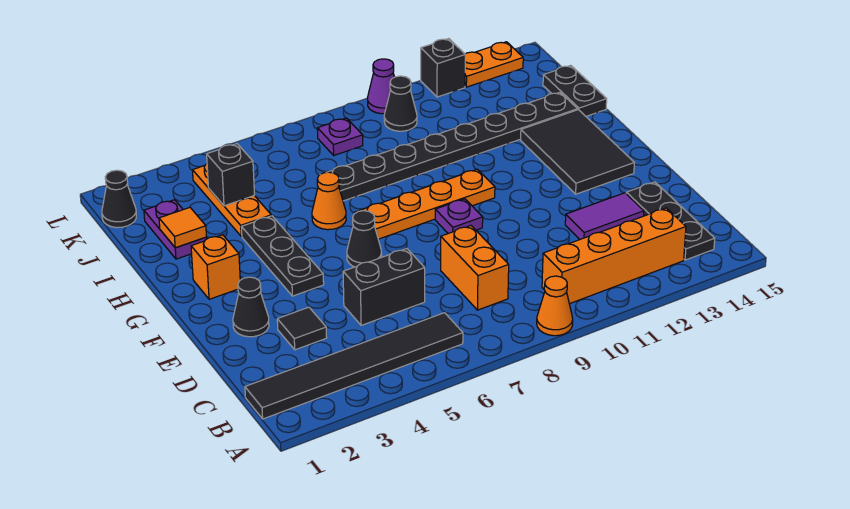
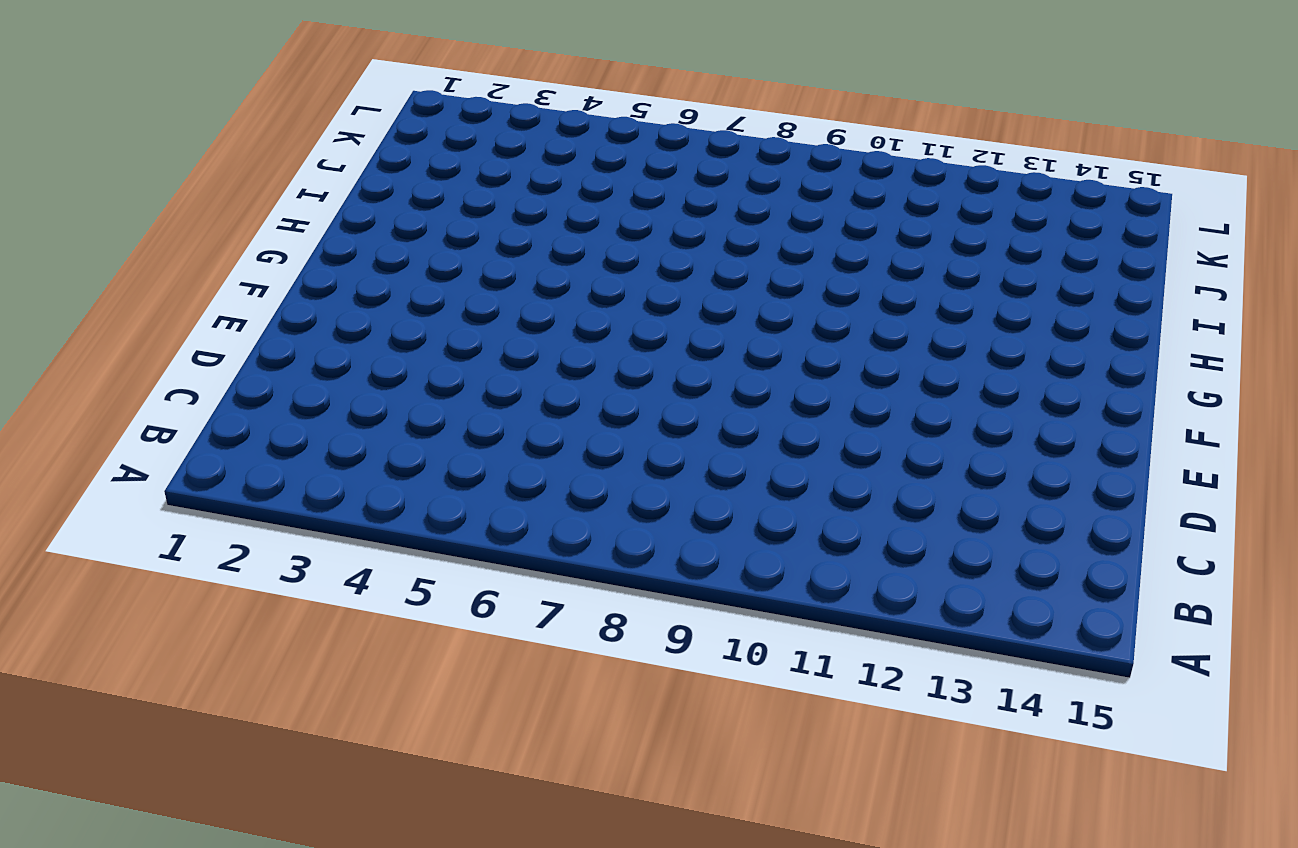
none -> orange 1x1 cone [537,276,573,336]
none -> black 1x6 tile [245,313,463,419]
none -> orange 1x4 brick [542,208,686,304]

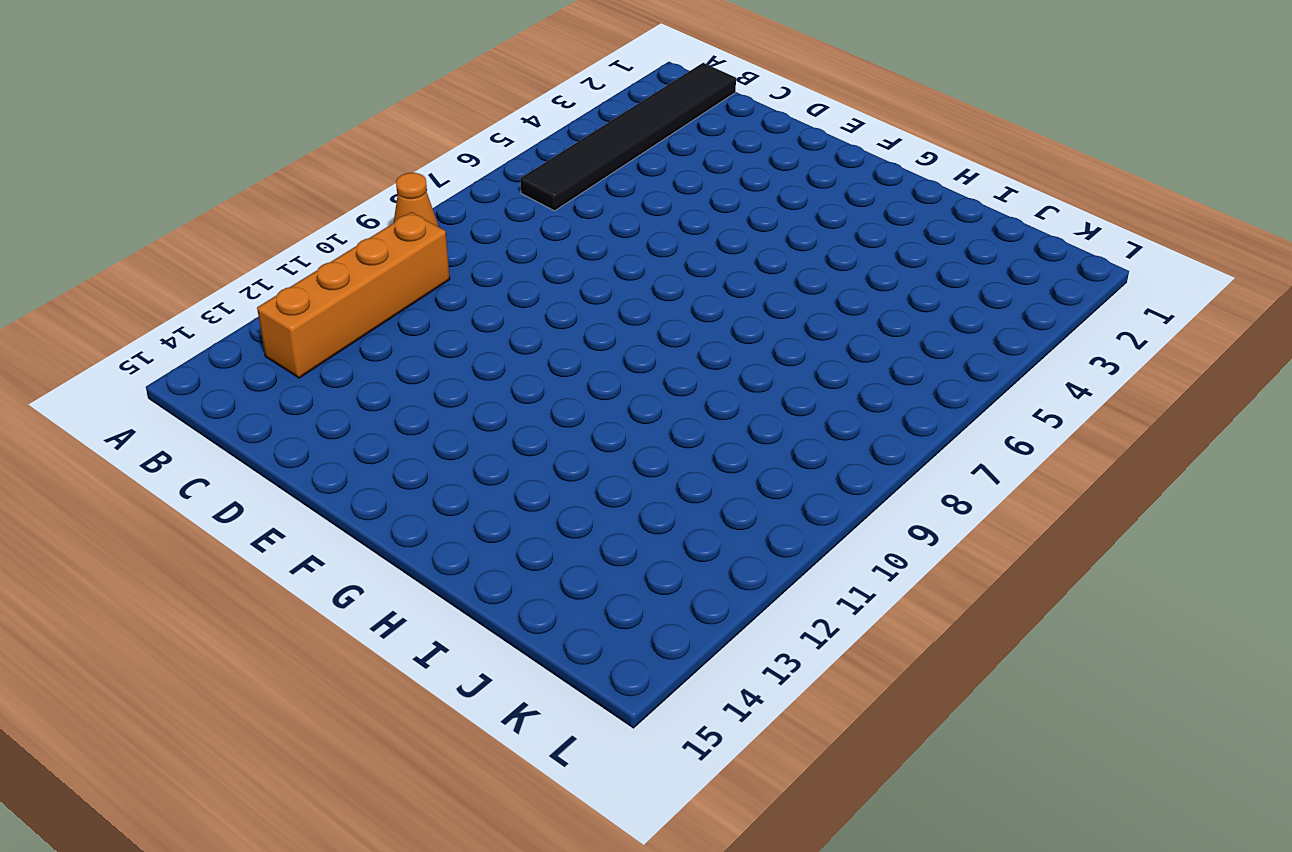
none -> black 1x3 plate [626,182,715,260]
none -> orange 1x2 brick [441,226,509,310]
none -> black 1x1 tile [277,307,327,350]

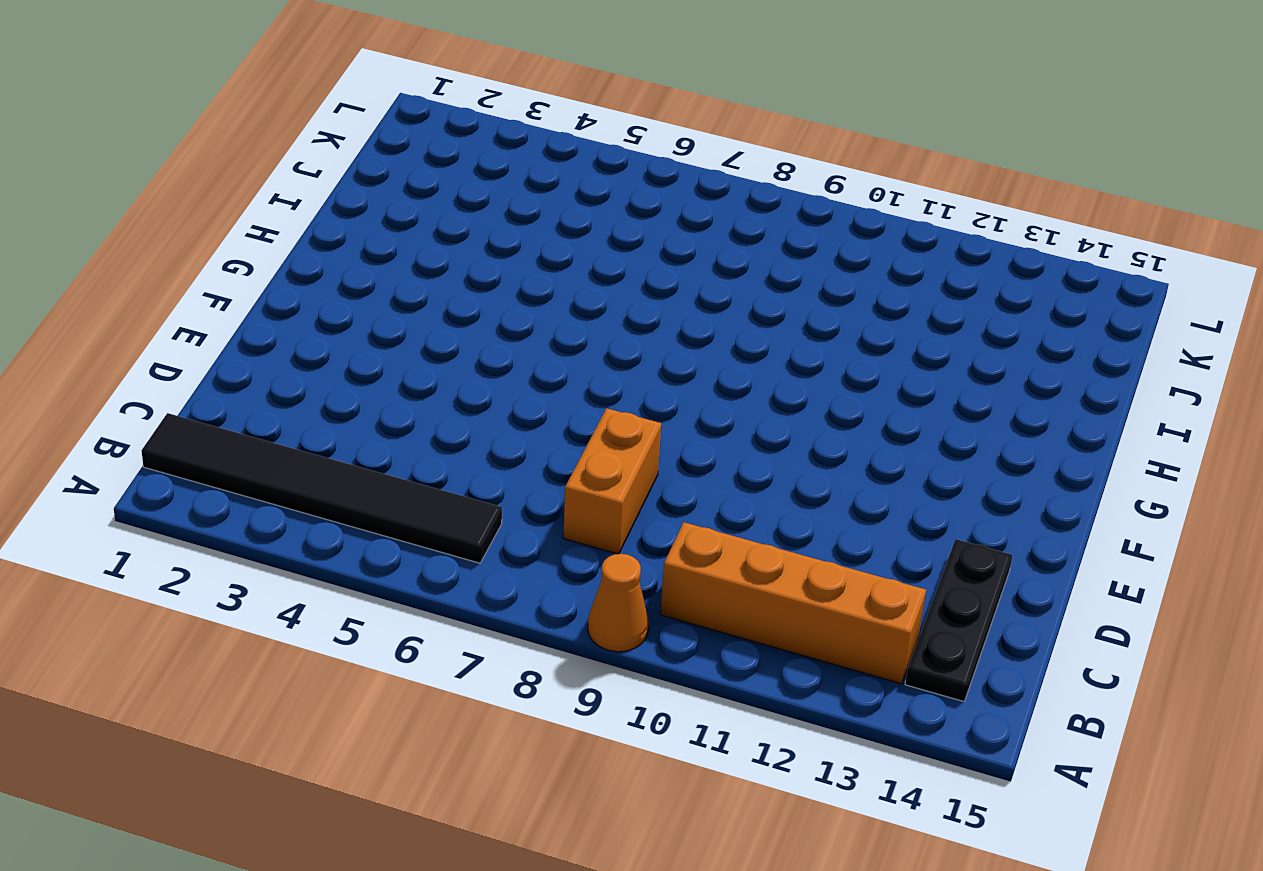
none -> black 1x1 tile [277,307,327,350]
none -> black 1x2 brick [343,248,425,325]
none -> purple 1x2 tile [565,193,644,239]

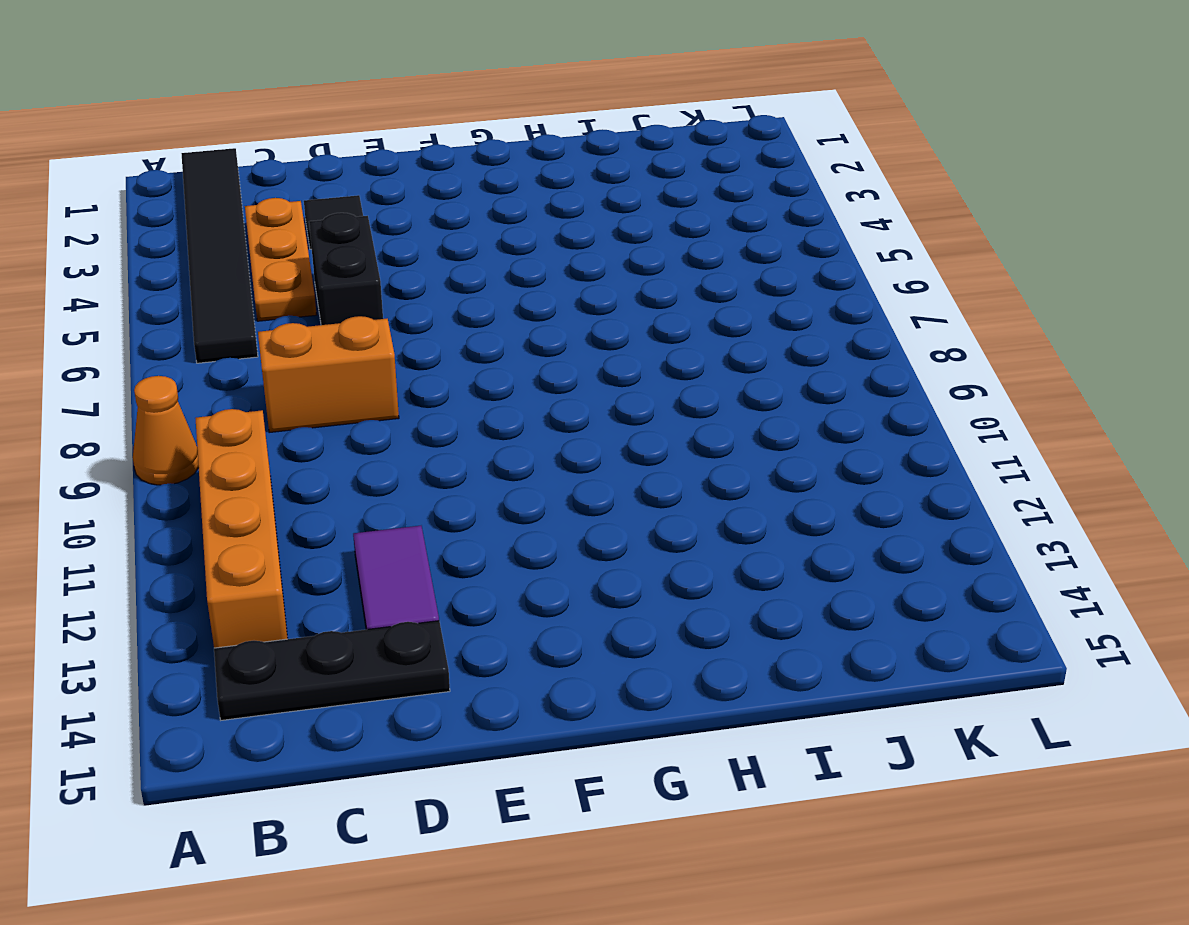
orange 1x3 plate [245,198,317,321] -> orange 1x3 plate turned to [192,164,271,236]
none -> black 1x1 cone [233,277,269,337]
none -> black 1x3 plate [241,216,324,296]
none -> black 1x1 cone [347,211,382,267]

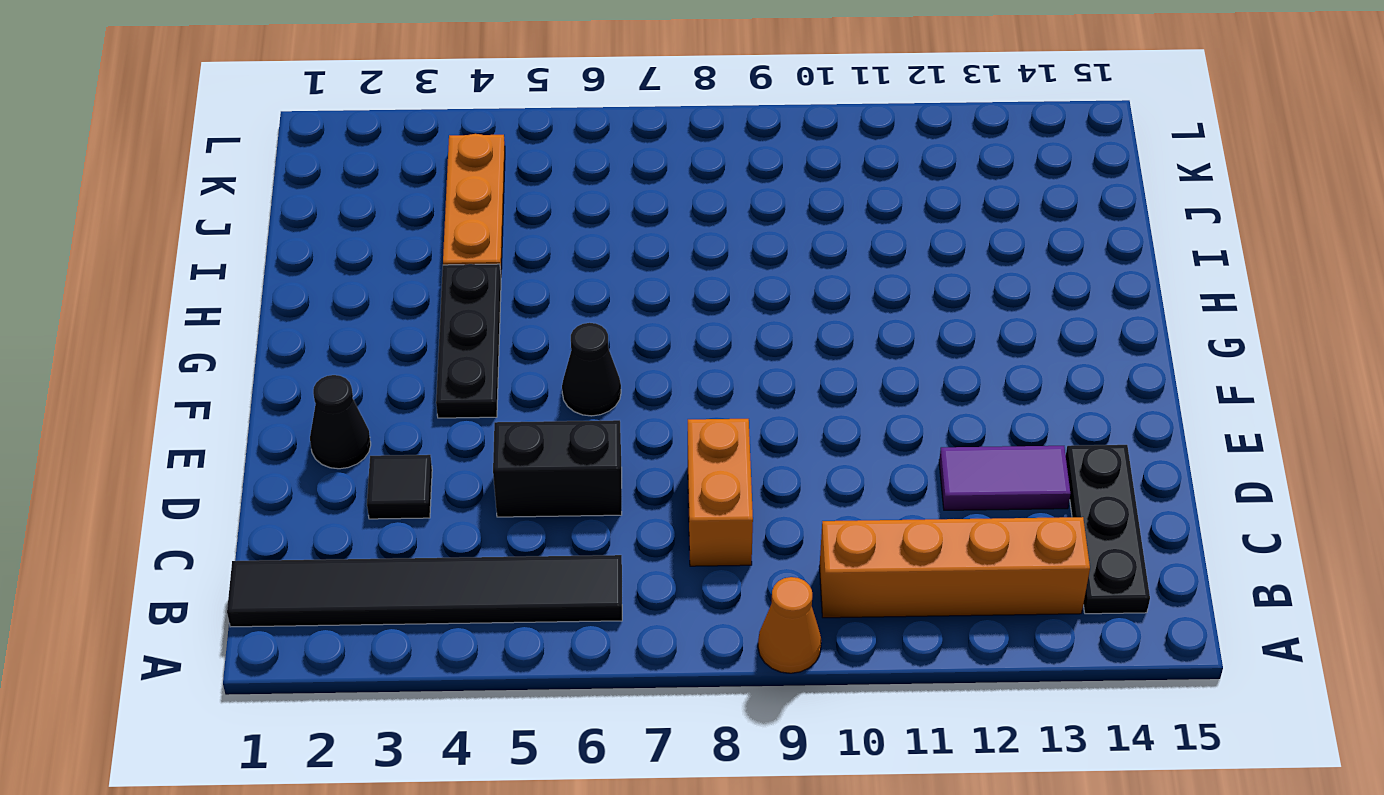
none -> purple 1x1 plate [435,199,483,233]
none -> black 2x3 tile [521,110,634,194]
none -> orange 1x1 brick [191,235,240,299]

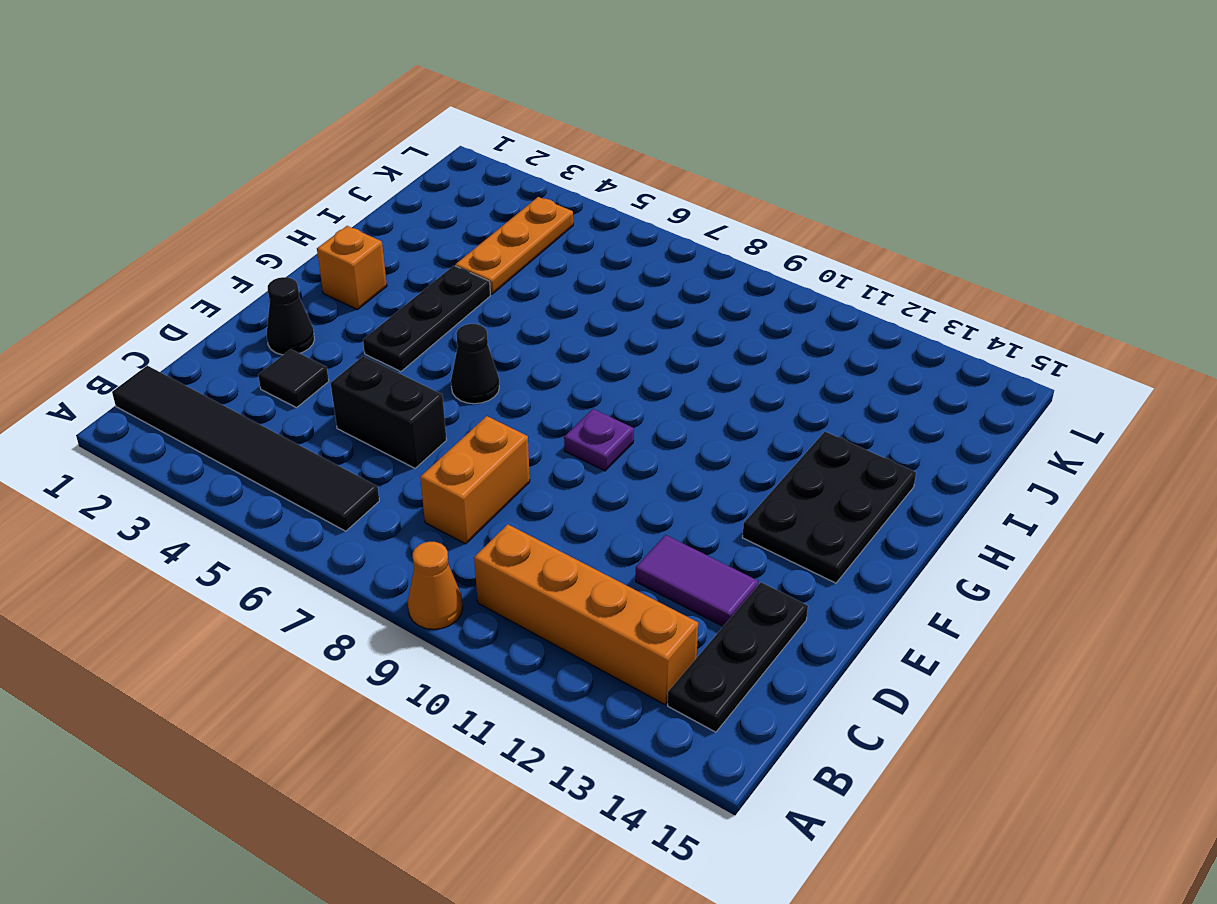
black 2x3 plate [742,432,916,583] -> black 2x3 tile [521,110,634,194]
none -> orange 1x4 plate [355,169,495,239]
none -> orange 1x1 cone [312,172,346,230]
none -> purple 1x2 plate [144,200,207,259]

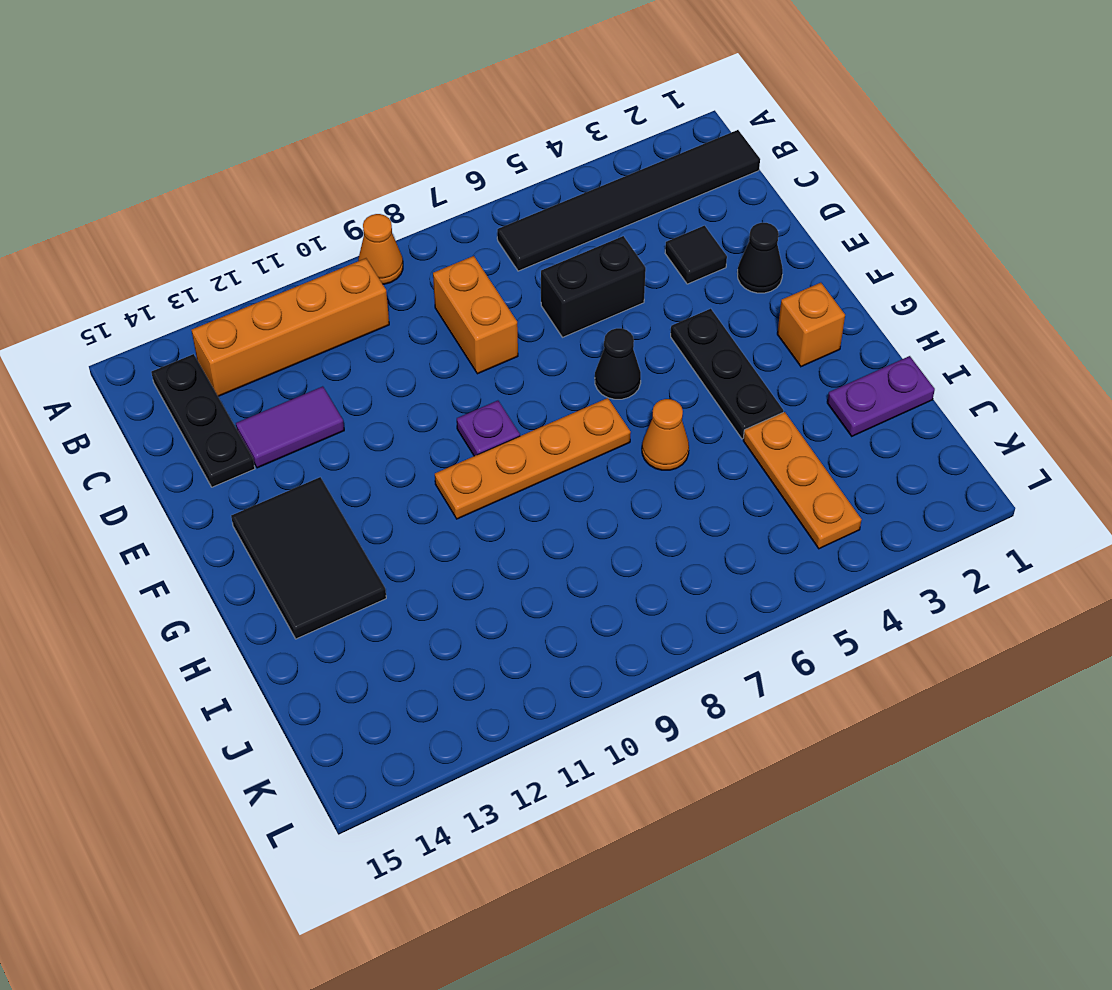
purple 1x2 plate [827,356,935,436] -> purple 1x2 plate turned to [144,200,207,259]
none -> black 1x8 plate [329,92,578,201]
none -> black 1x2 plate [543,65,607,116]
none -> black 1x1 cone [102,170,136,228]

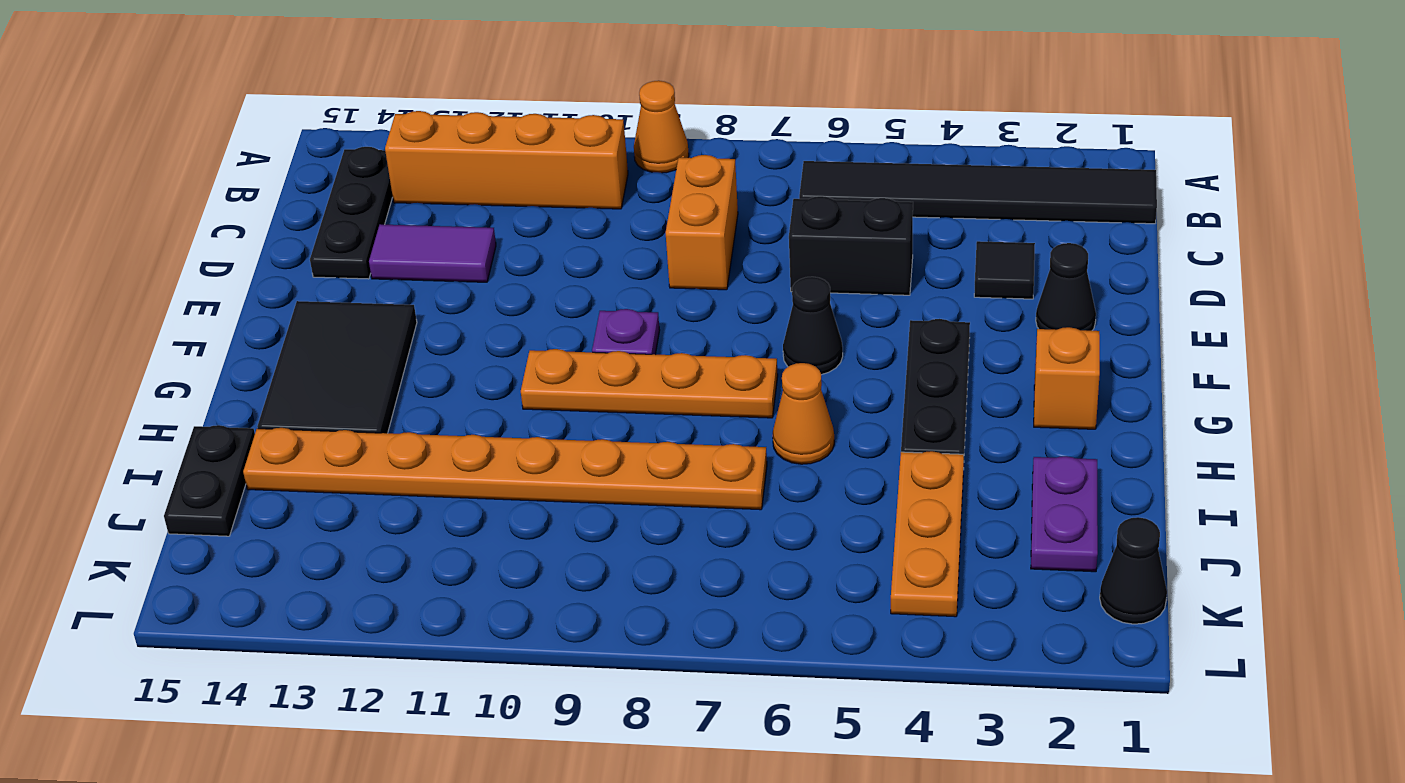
orange 1x8 plate [243,428,767,510] -> black 1x8 plate [329,92,578,201]
none -> purple 1x1 plate [317,118,363,155]
none -> black 1x1 cone [384,76,417,131]
none -> purple 1x1 cone [368,59,394,114]

